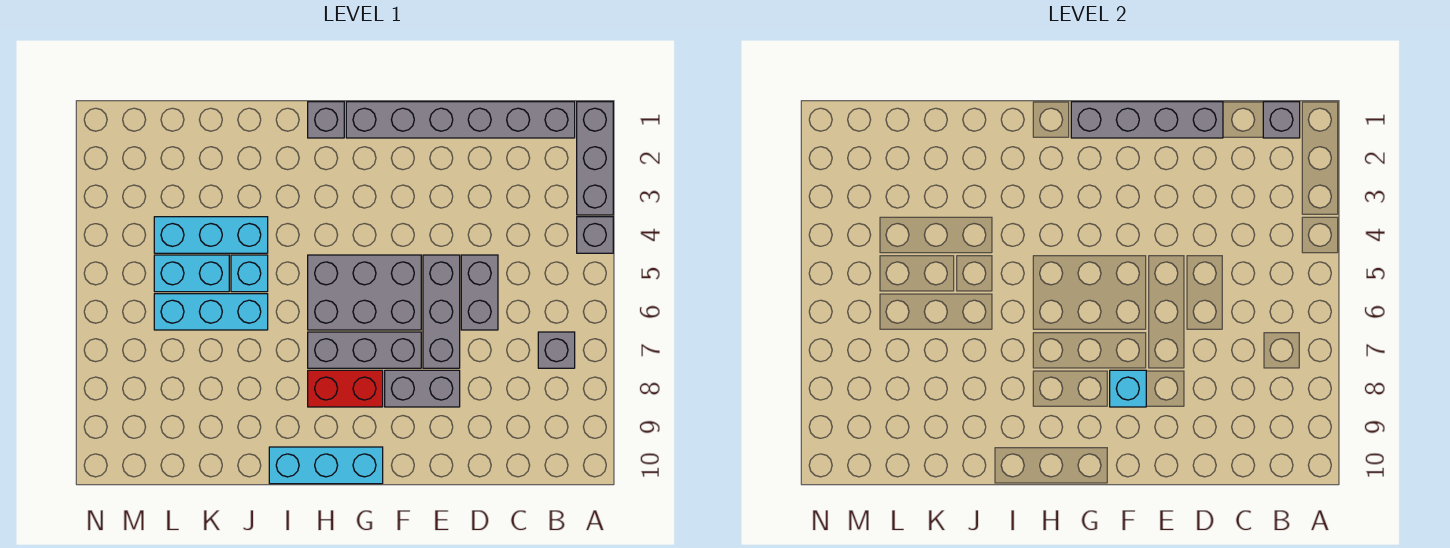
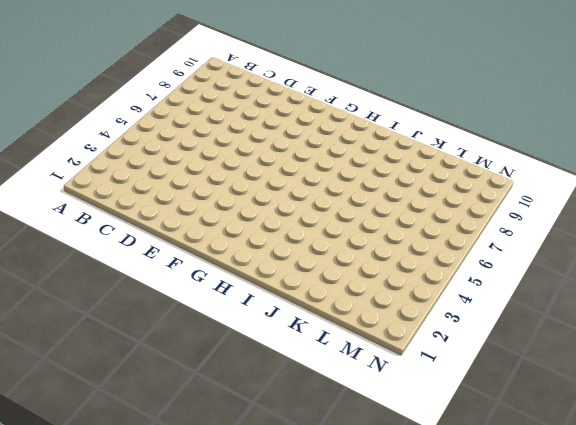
none -> grey 1x3 brick [577,102,613,215]
none -> grey 1x1 brick [577,217,613,253]
none -> grey 1x6 brick [346,102,575,138]

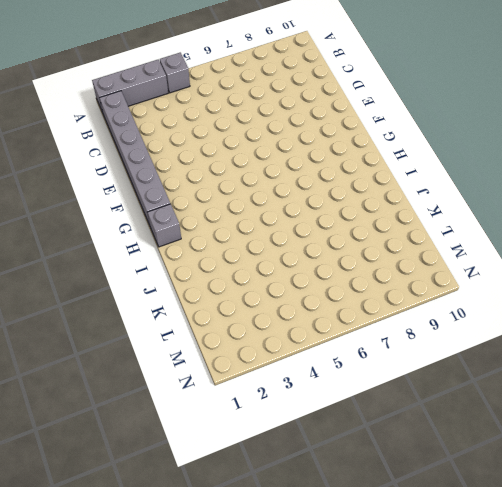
none -> grey 1x1 brick [538,332,575,368]
none -> grey 1x2 brick [461,255,498,330]
none -> grey 1x3 brick [423,255,460,368]

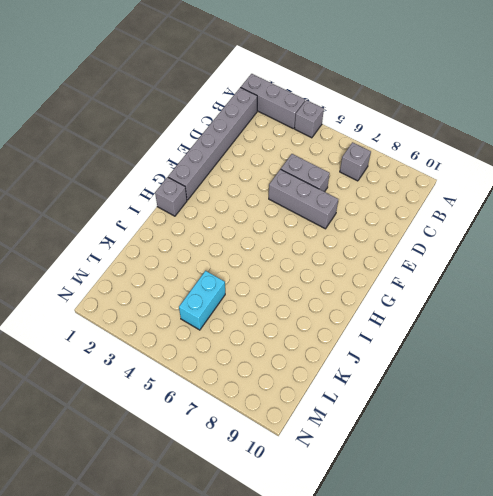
none -> grey 1x2 brick [385,370,460,407]
none -> grey 2x3 brick [308,255,421,330]
none -> grey 1x3 brick [308,332,421,368]

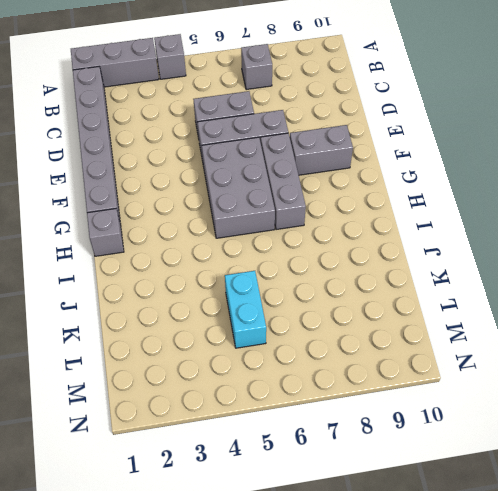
grey 1x2 brick [290,125,353,175] -> grey 1x2 brick turned to [385,370,460,407]
none -> red 1x2 brick [308,370,383,407]
none -> cyan 1x3 brick [269,447,383,484]
none -> cyan 1x3 brick [154,217,268,253]

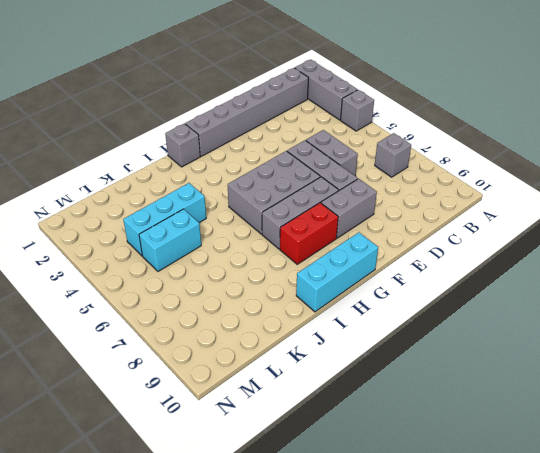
none -> cyan 1x1 brick [231,255,268,292]
none -> cyan 1x3 brick [154,294,268,330]
none -> grey 1x1 brick [1263,102,1300,138]

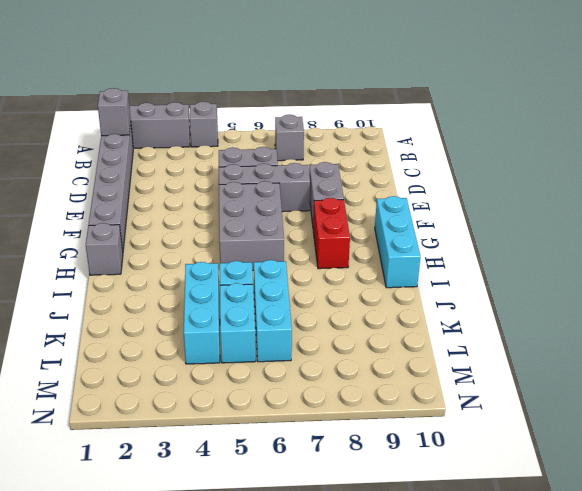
none -> grey 1x3 brick [308,332,421,368]
none -> grey 1x4 brick [1071,102,1223,138]
none -> cyan 1x1 brick [1110,370,1146,407]

